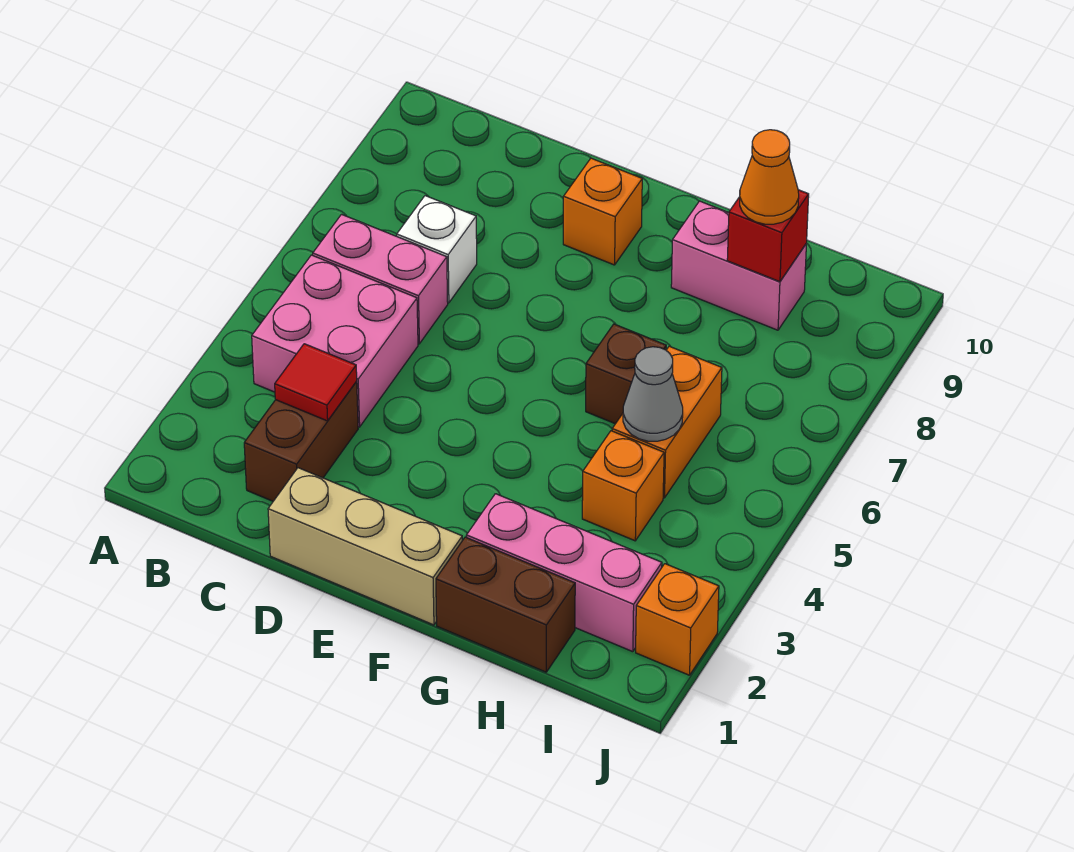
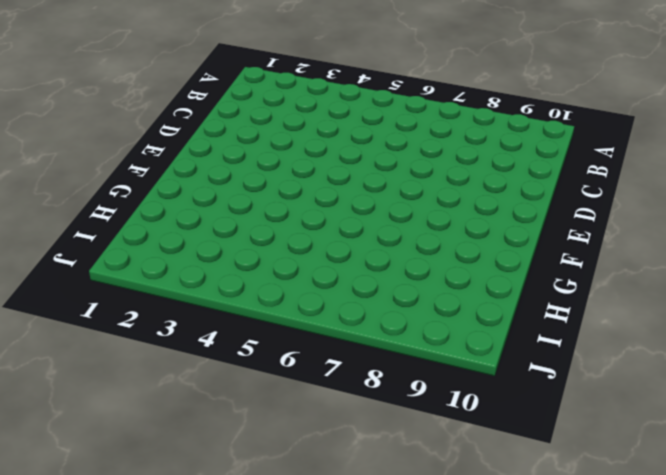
none -> pink 2x2 brick [252,255,418,427]
none -> pink 1x2 brick [313,214,448,344]
none -> brown 1x2 brick [244,382,358,501]

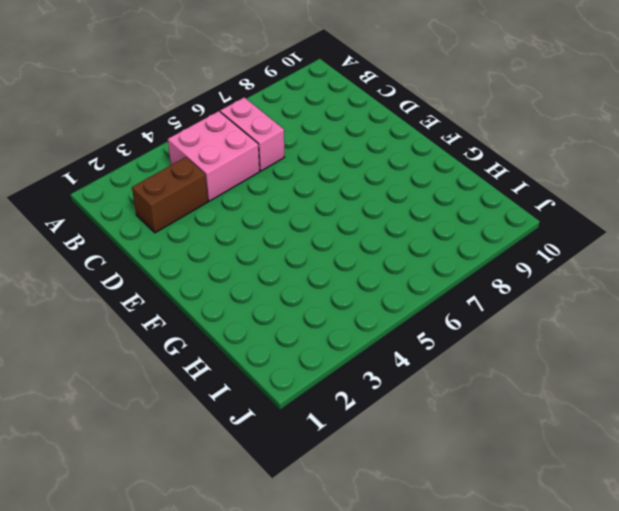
none -> white 1x1 brick [397,196,477,303]
none -> tan 1x3 brick [268,468,462,625]
none -> orange 1x1 brick [563,158,642,265]

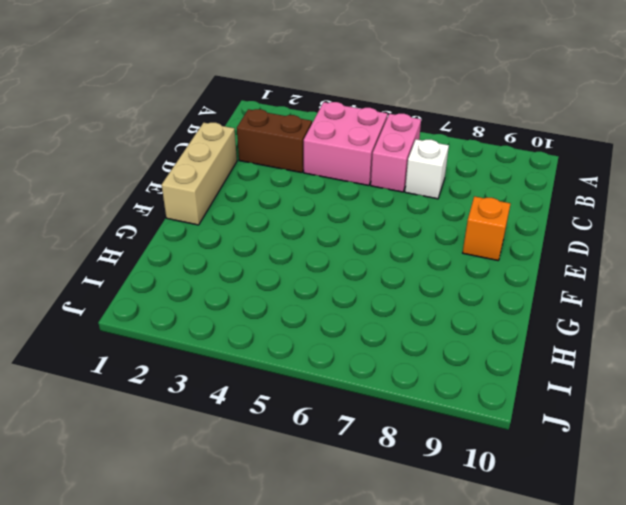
none -> brown 1x2 brick [436,537,575,672]
none -> pink 1x3 brick [466,494,662,652]
none -> brown 1x1 brick [586,324,666,424]

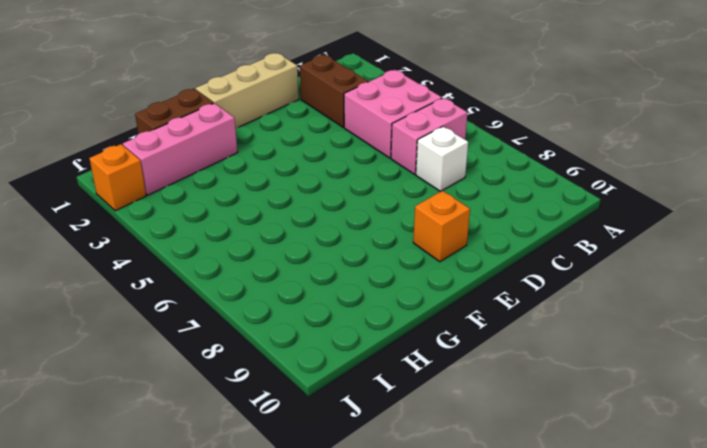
none -> brown 1x1 brick [586,324,666,424]
none -> pink 1x2 brick [671,201,806,330]
none -> orange 1x1 brick [582,431,664,541]

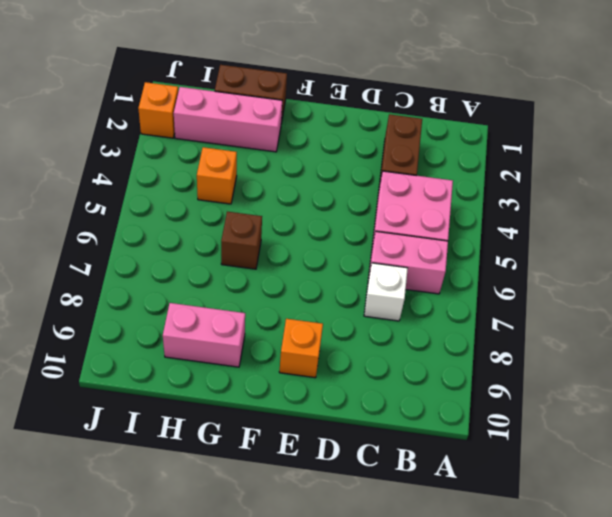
none -> tan 1x3 brick [268,468,462,625]
none -> orange 1x2 brick [612,346,722,498]
none -> red 1x1 tile [275,344,357,421]

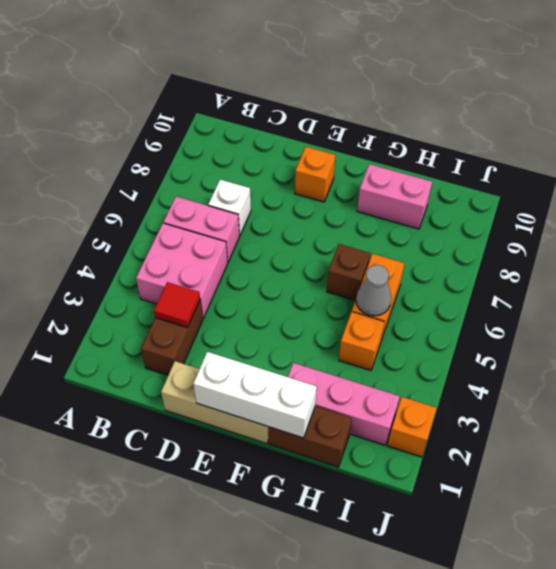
white 1x3 brick [193,352,317,438] -> none
none -> red 1x1 brick [727,190,809,282]
none -> orange 1x1 cone [740,130,799,224]

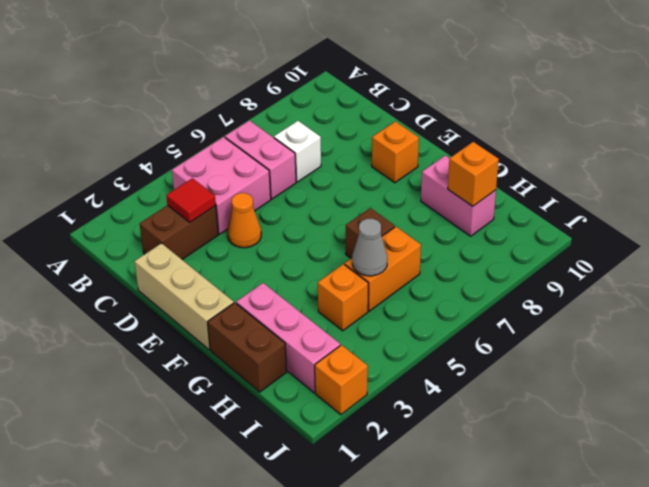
orange 1x1 cone [227,193,261,248] -> orange 1x1 cone moved to [740,130,799,224]
orange 1x1 brick [448,142,499,206] -> red 1x1 brick [727,190,809,282]

